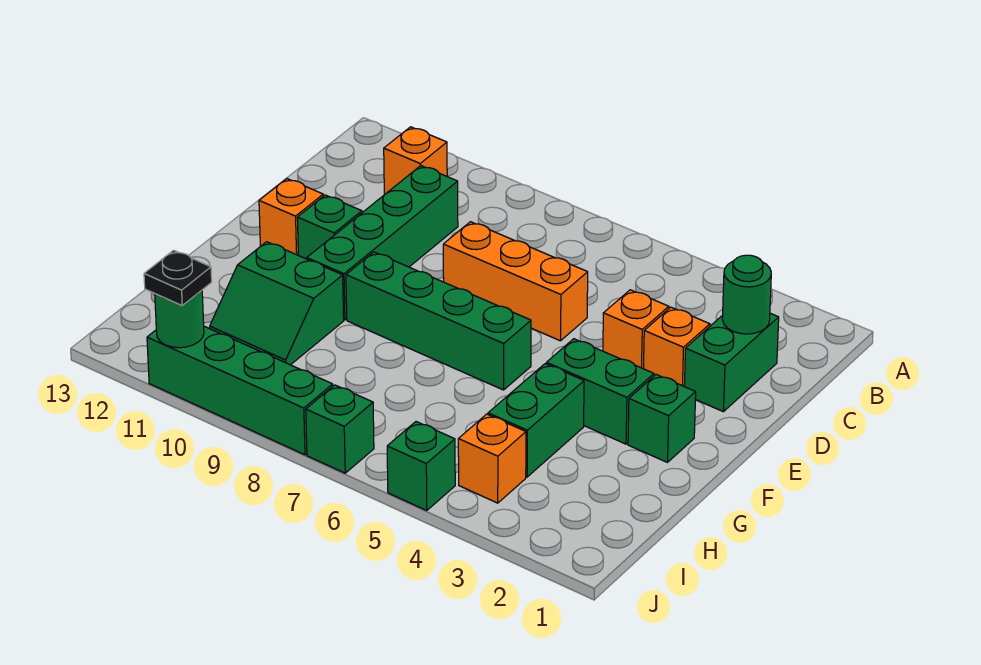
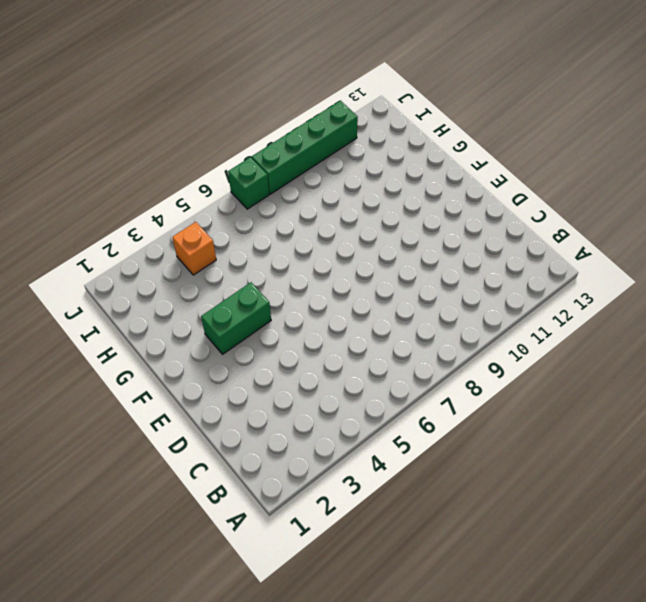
none -> orange 1x1 brick [384,127,447,194]
none -> green 1x2 brick [684,313,779,412]
none -> green 1x4 brick [307,166,458,320]

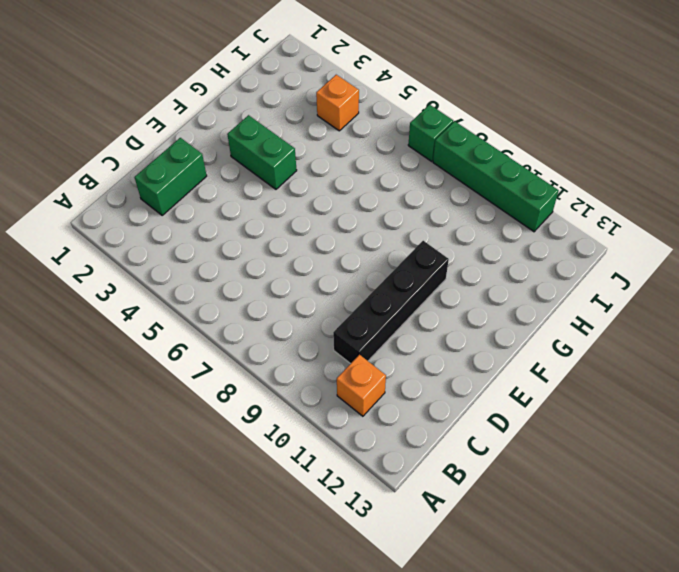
black 1x4 brick [333,241,449,364] -> green 1x4 brick [307,166,458,320]
none -> orange 1x1 brick [643,307,710,386]
none -> orange 1x1 brick [603,290,669,368]
none -> orange 1x3 brick [443,222,588,341]

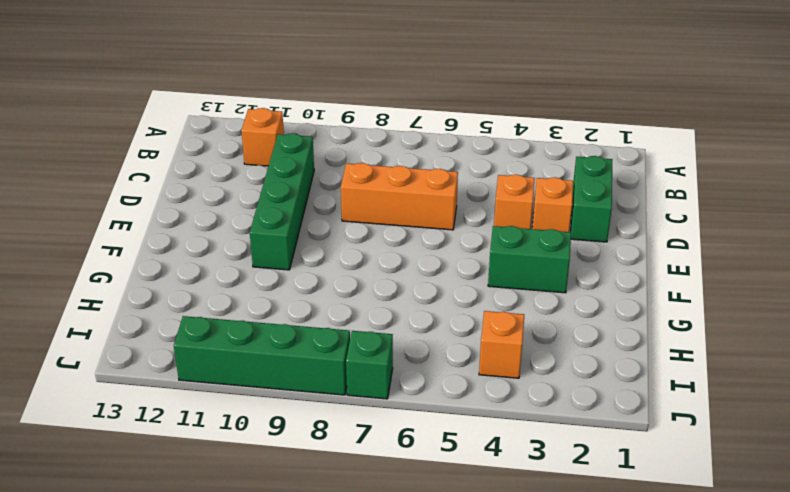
none -> green 1x1 brick [297,195,362,259]
none -> orange 1x1 brick [259,179,323,255]
none -> green 1x1 brick [628,375,696,462]

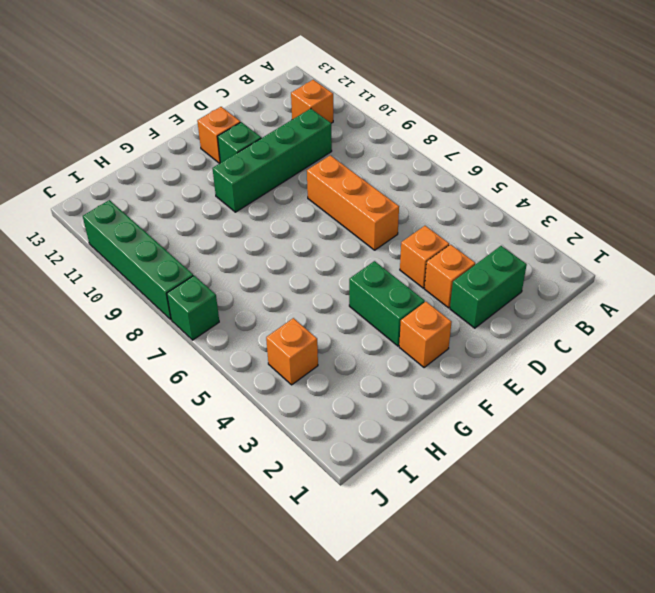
orange 1x1 brick [399,302,452,368] -> green 1x1 brick [628,375,696,462]
none -> green 1x4 brick [346,252,531,390]
none -> green 1x2 brick [488,364,584,477]
none -> green 2x2 slope [210,242,344,365]

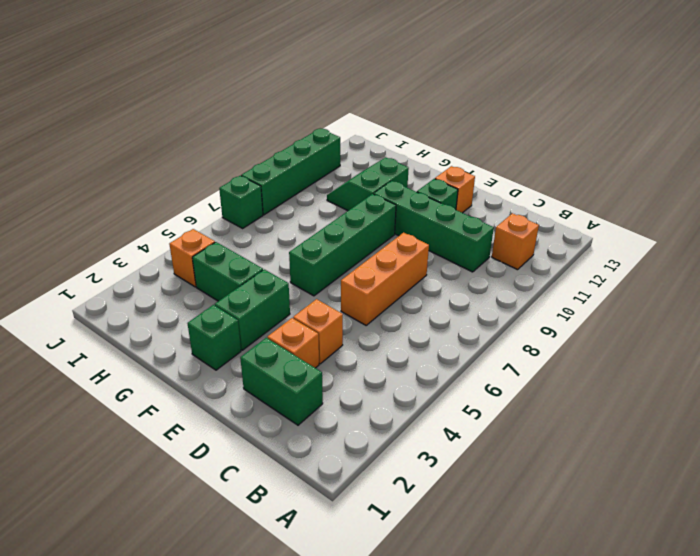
none -> green 1x1 brick [387,422,455,510]
none -> green 1x1 round brick [722,255,771,334]
none -> green 1x1 round brick [155,290,204,348]

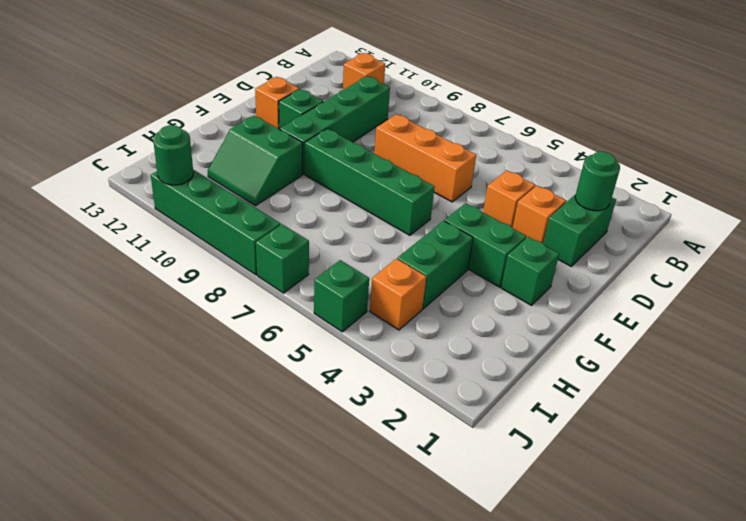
none -> black 1x1 plate [144,250,212,305]

